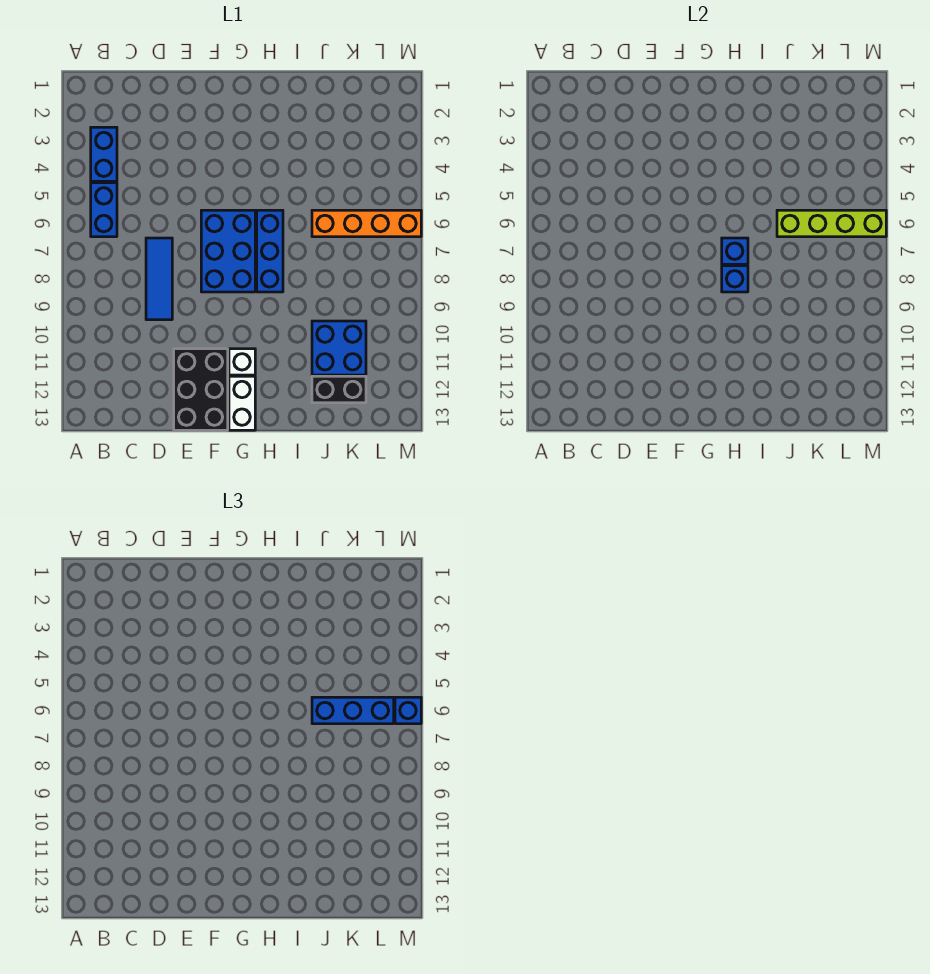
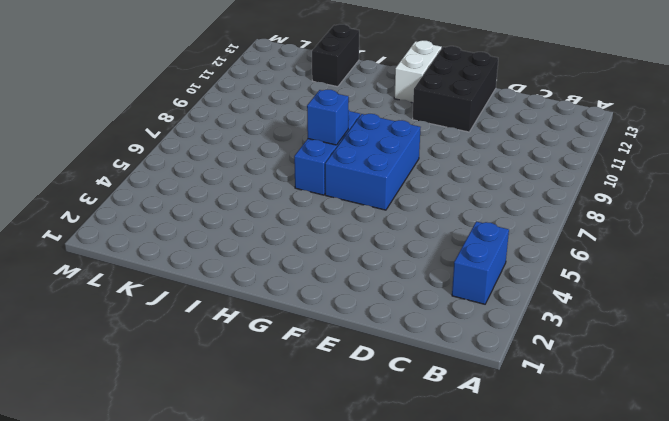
black 1x2 brick [312,24,359,87] -> black 1x2 brick turned to [312,376,366,403]
none -> blue 1x2 brick [91,183,117,237]
none -> blue 1x3 tile [146,238,172,320]
none -> white 1x1 brick [229,349,255,375]

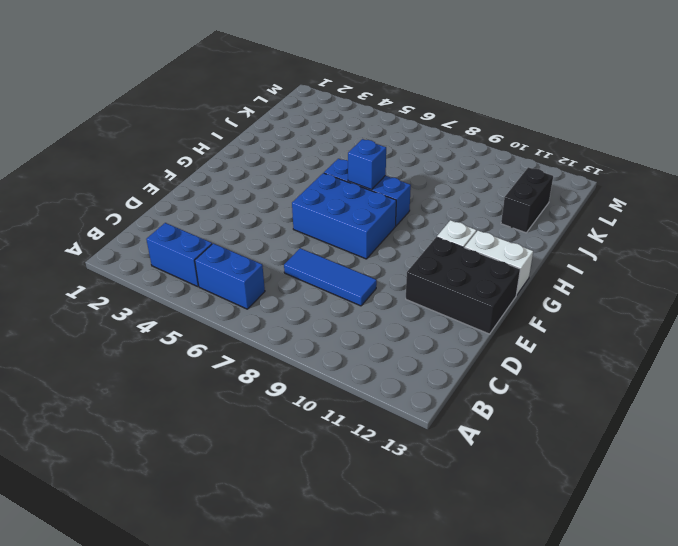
none -> orange 1x4 brick [312,210,421,237]
none -> blue 2x2 brick [312,321,366,375]
none -> blue 1x1 brick [722,266,748,292]

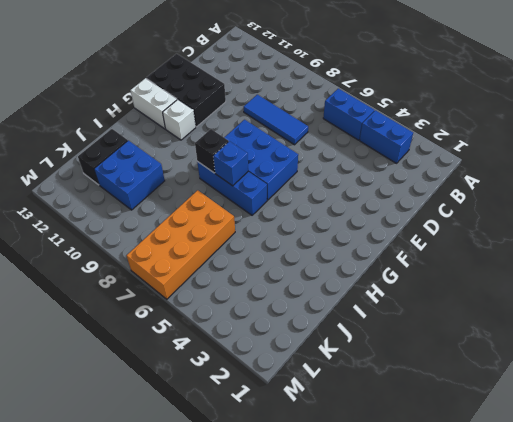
black 1x1 brick [195,129,229,173] -> blue 1x1 brick [722,266,748,292]
orange 2x4 brick [126,190,235,299] -> orange 1x4 brick [312,210,421,237]
none -> lime 1x4 brick [777,210,886,237]
none -> blue 1x3 brick [312,697,394,724]
none -> blue 1x1 brick [395,697,421,724]

